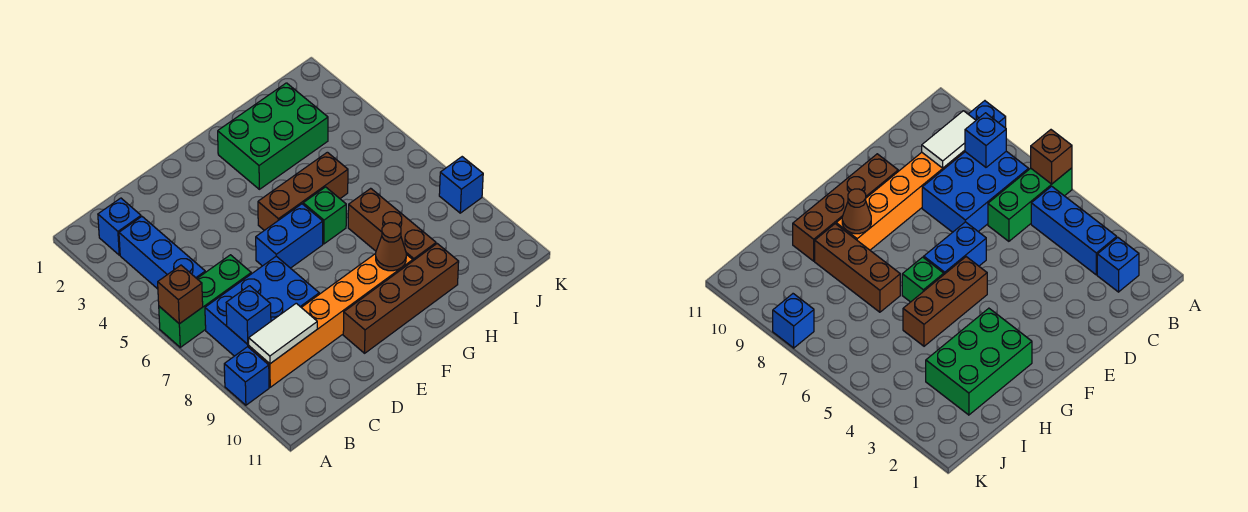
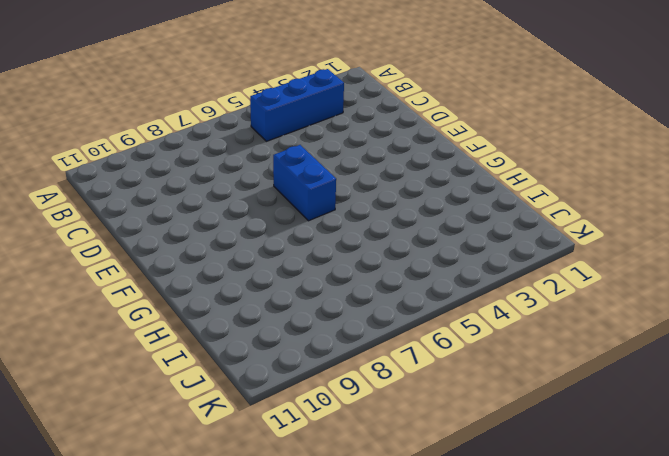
none -> green 1x3 brick [159,255,251,347]
none -> blue 1x1 brick [224,347,269,405]
none -> blue 1x1 brick [98,198,141,255]

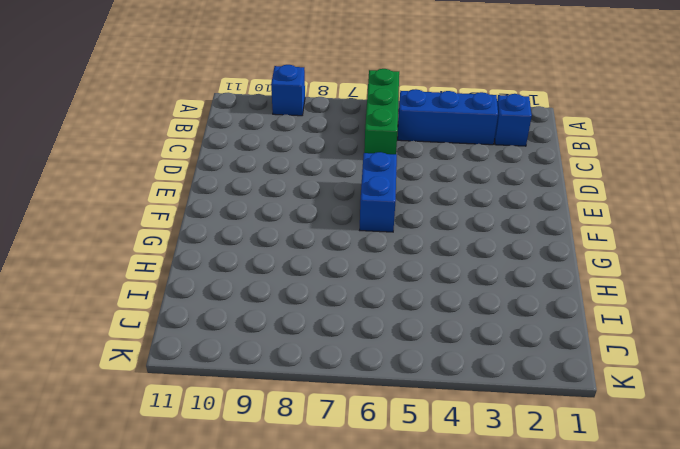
none -> blue 2x3 brick [205,256,319,356]
none -> orange 1x6 brick [249,254,413,387]
none -> brown 1x4 brick [343,244,459,353]

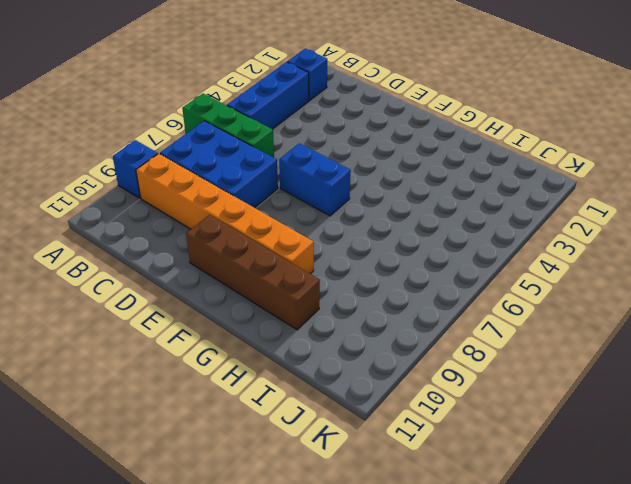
none -> brown 1x3 brick [258,152,348,230]
none -> green 2x3 brick [218,83,328,189]
none -> green 1x1 brick [303,187,346,244]

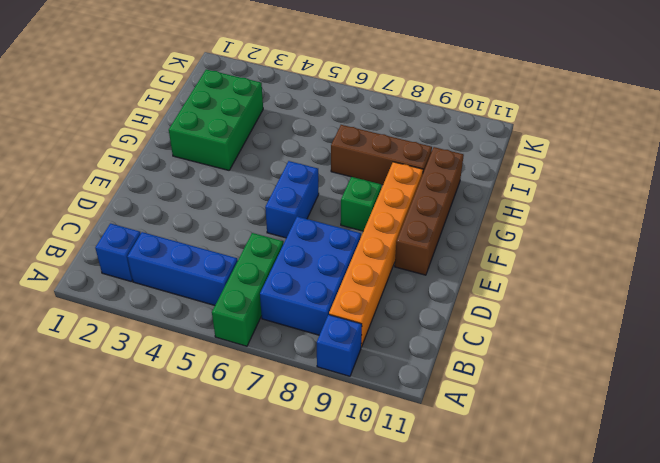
green 1x1 brick [341,177,382,231] -> green 1x1 brick moved to [303,187,346,244]
none -> brown 1x3 brick [258,152,348,230]
none -> blue 1x1 brick [439,157,483,213]
none -> brown 1x1 brick [158,265,203,324]

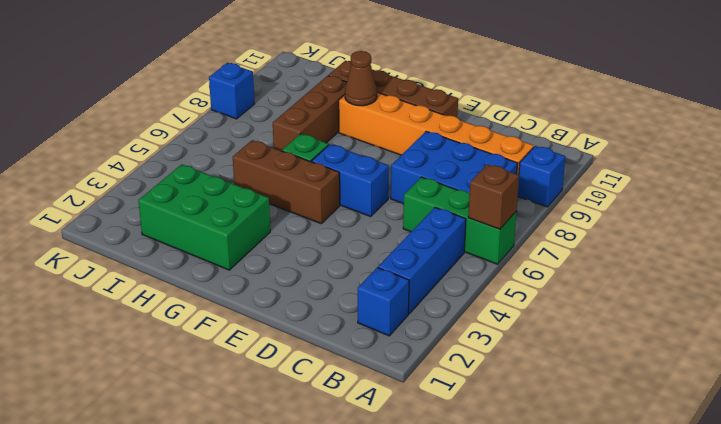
none -> blue 1x1 brick [226,286,271,344]
none -> white 1x2 tile [249,303,317,364]

